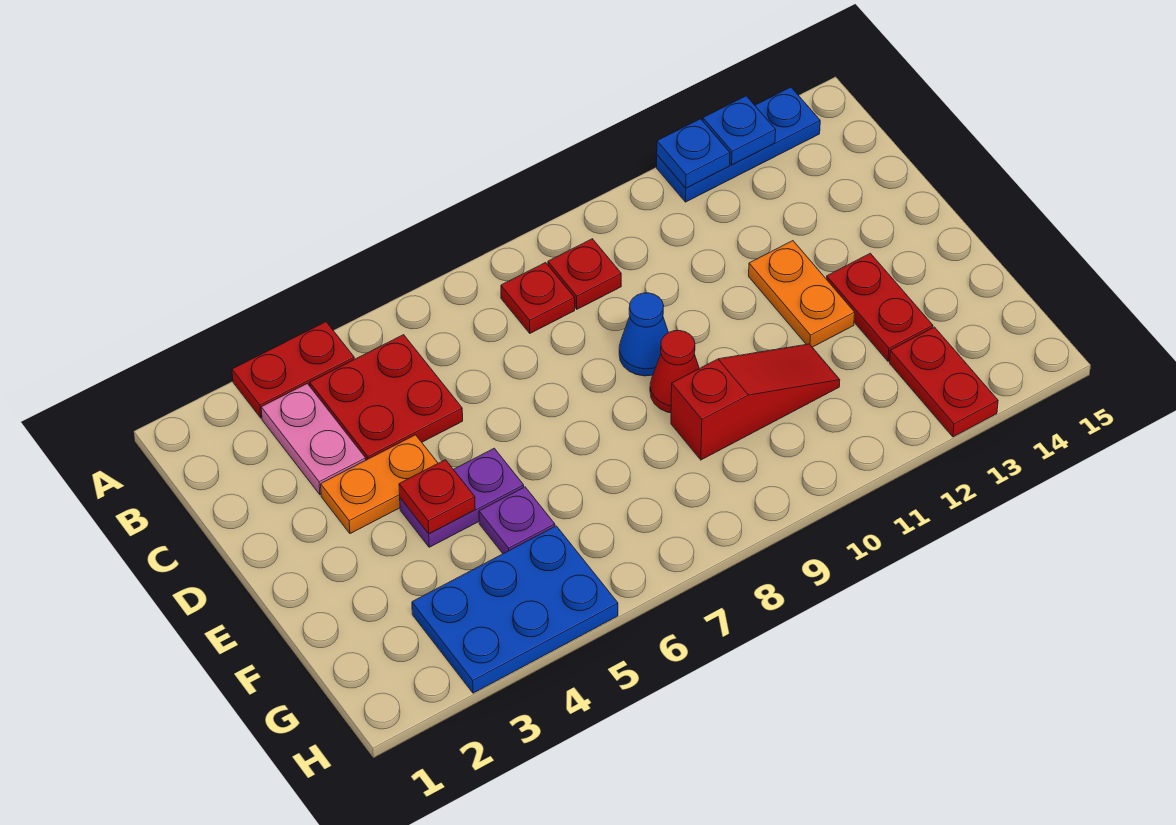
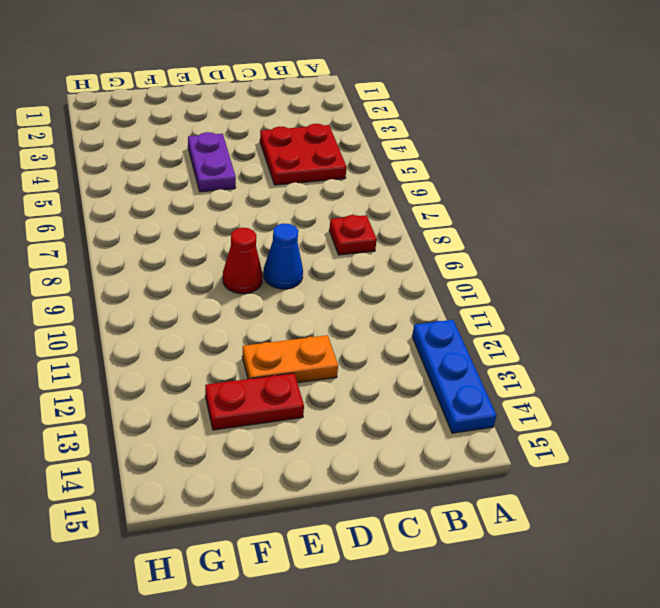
none -> red 1x2 plate [232,322,354,418]
none -> pink 1x2 plate [261,384,366,495]
none -> red 1x1 plate [548,239,621,309]

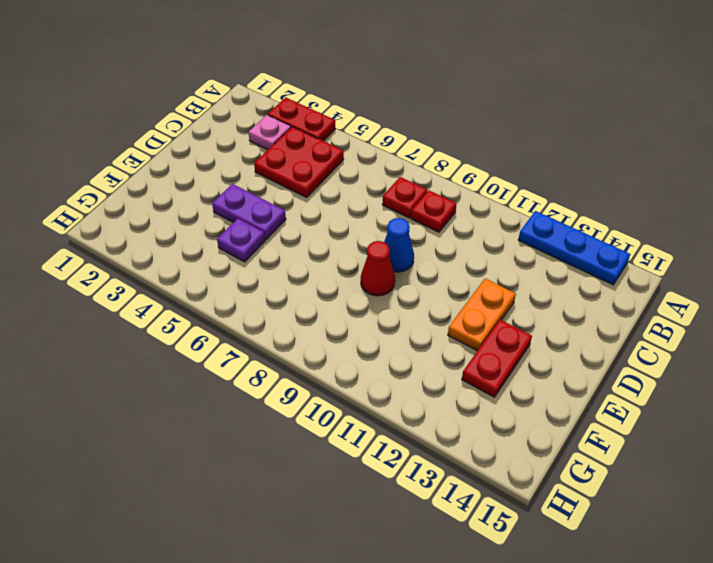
pink 1x1 plate [248,115,291,150] -> pink 1x2 plate [261,384,366,495]
none -> orange 1x2 plate [321,435,438,534]
none -> red 1x3 slope [671,344,840,460]
none -> blue 2x3 plate [412,526,618,693]

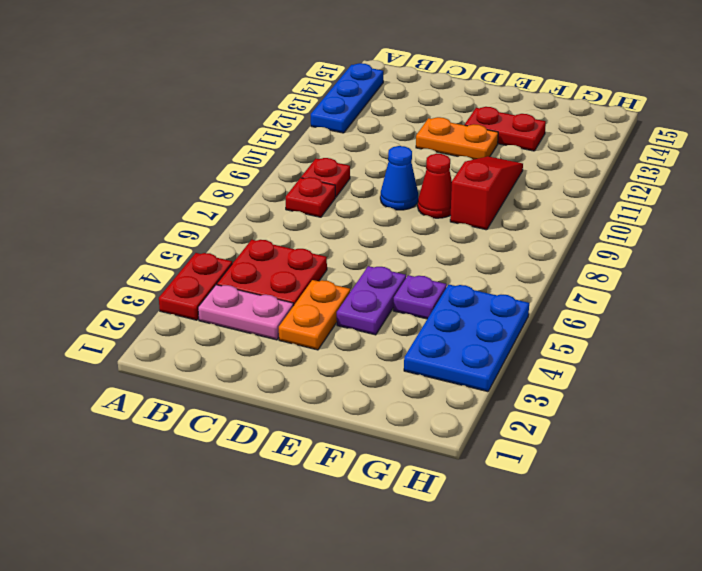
none -> red 1x2 plate [890,327,998,437]
none -> blue 1x1 plate [657,119,730,188]
none -> blue 1x1 plate [703,96,776,165]

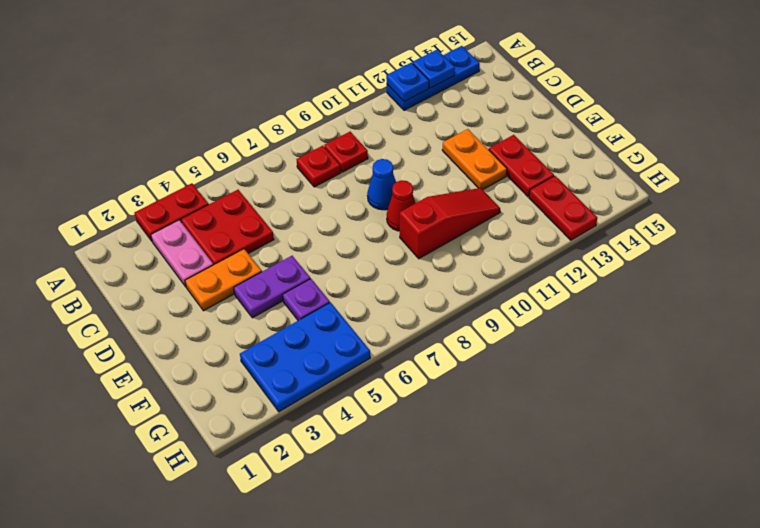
none -> red 1x1 plate [399,460,475,534]

